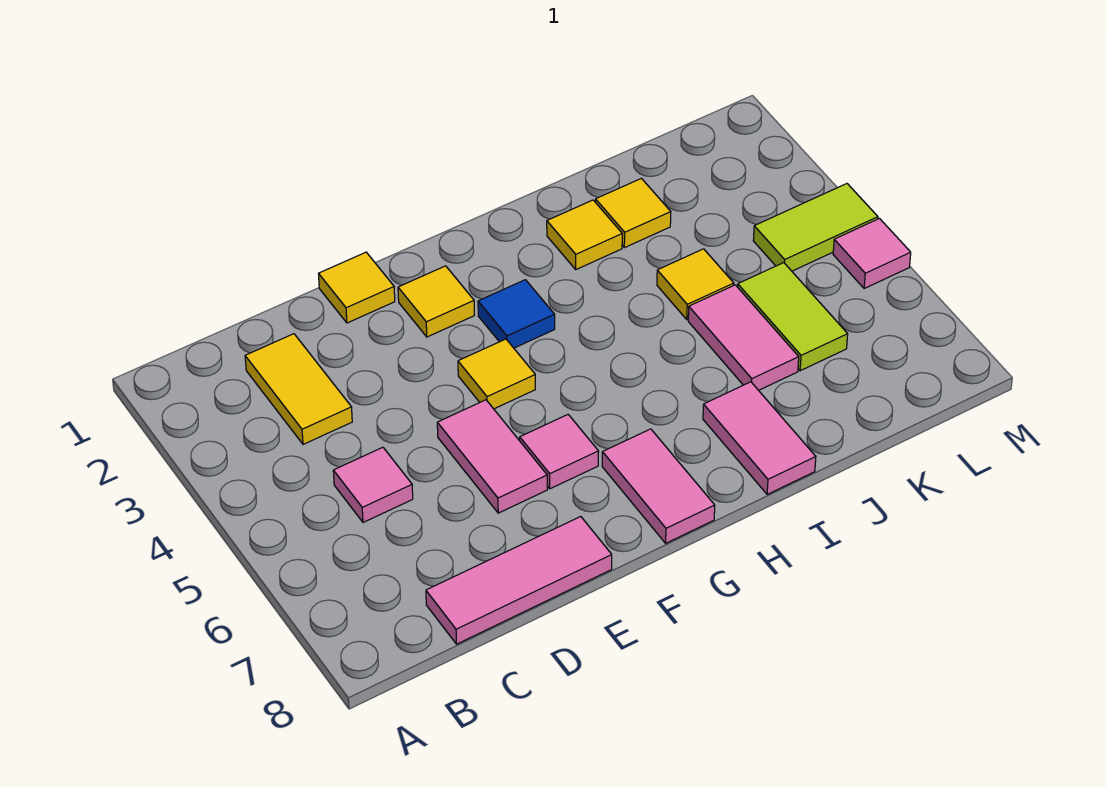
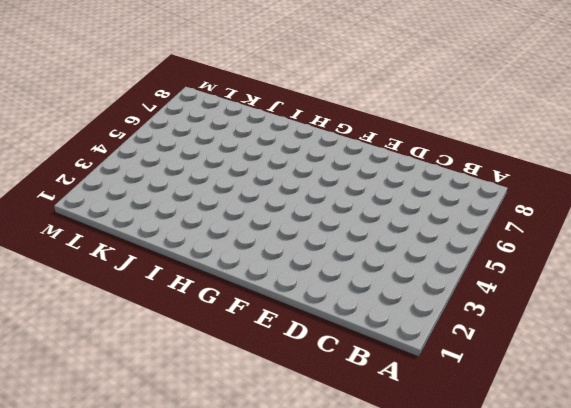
none -> yellow 1x2 tile [245,334,352,444]
none -> pink 1x1 tile [333,447,413,522]
none -> pink 1x3 tile [426,517,612,644]

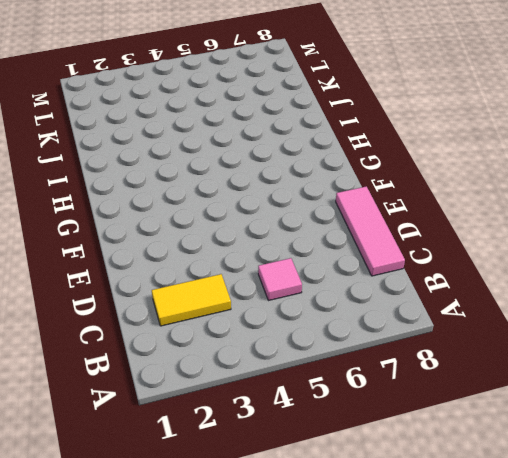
none -> yellow 1x1 tile [319,252,395,323]
none -> pink 1x2 tile [437,400,547,513]
none -> yellow 1x1 tile [398,266,474,337]

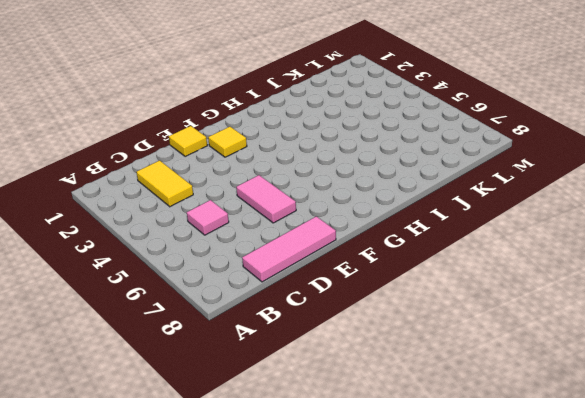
none -> yellow 1x1 tile [458,339,535,409]
none -> pink 1x1 tile [520,415,599,489]
none -> blue 1x1 tile [478,280,555,348]

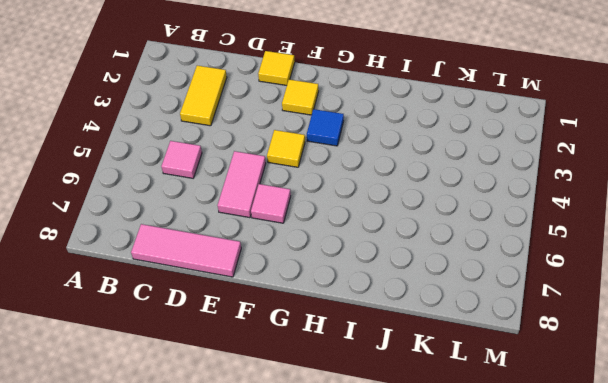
none -> pink 1x2 tile [602,429,715,543]
none -> yellow 1x1 tile [547,200,622,269]
none -> pink 1x2 tile [703,382,816,494]

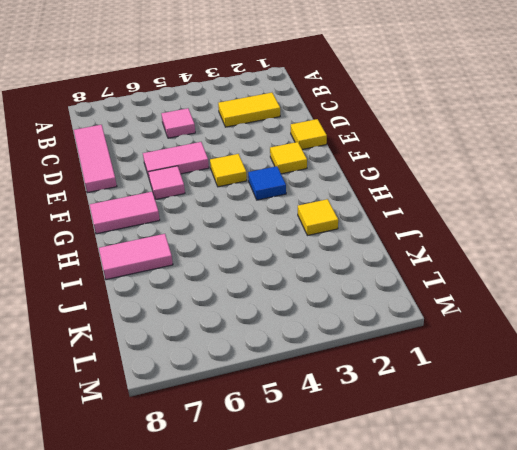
none -> yellow 1x1 tile [595,178,671,248]
none -> yellow 1x1 tile [657,249,734,320]
none -> pink 1x2 tile [688,285,799,390]

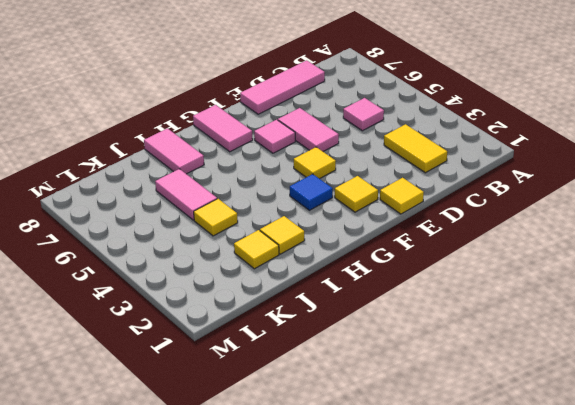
none -> lime 1x2 tile [738,263,848,371]
none -> lime 1x2 tile [753,184,878,271]
none -> pink 1x1 tile [833,219,911,289]

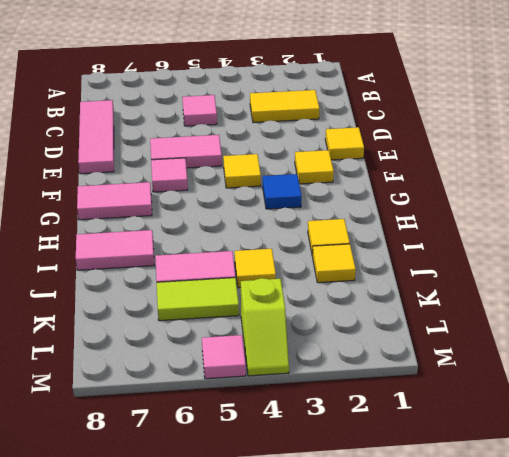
lime 1x2 slope [241,278,289,376] -> lime 1x2 tile [753,184,878,271]

